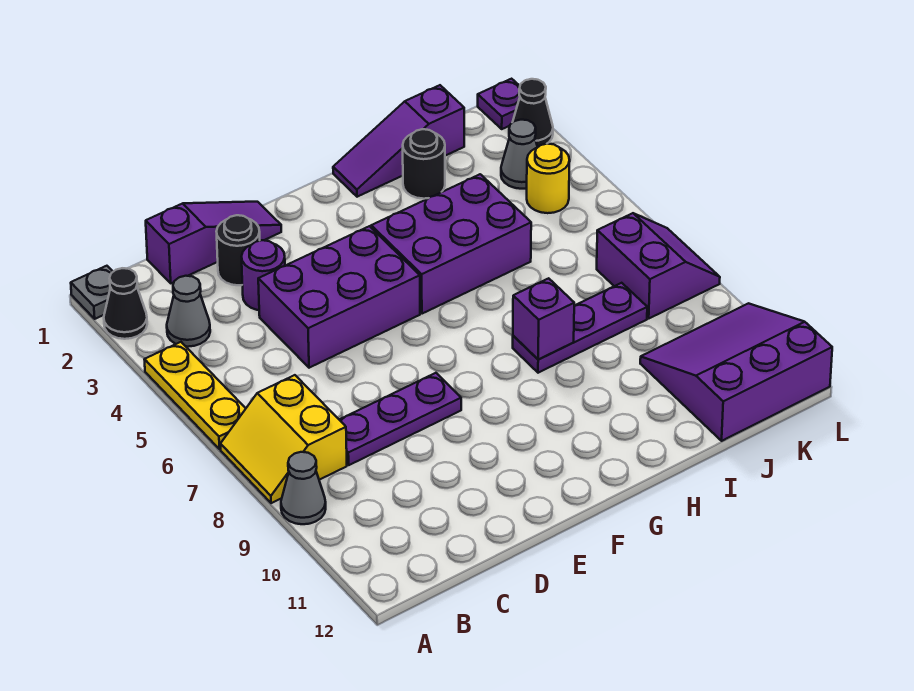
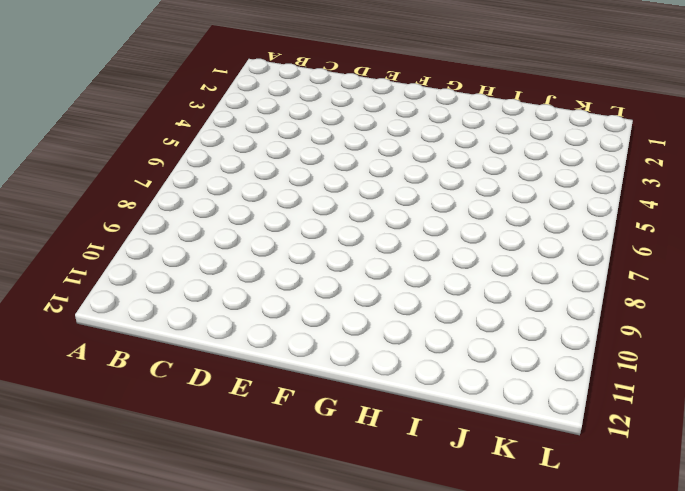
none -> grey 1x1 plate [71,266,113,319]
none -> black 1x1 cone [104,268,147,339]
none -> yellow 1x3 plate [144,342,246,449]

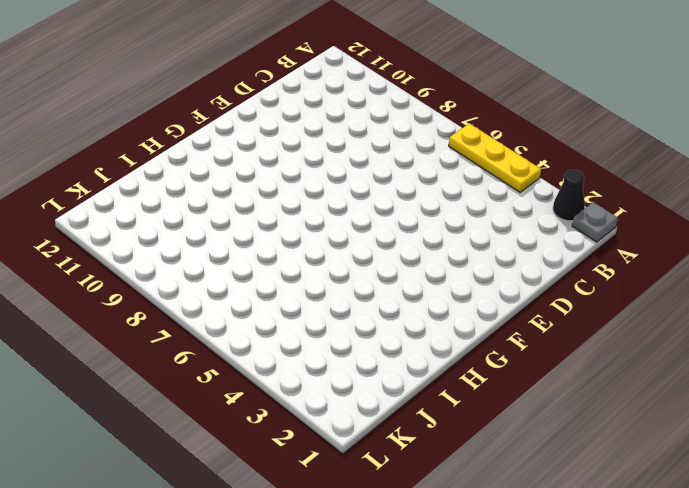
none -> yellow 2x2 slope [220,375,347,503]
none -> grey 1x1 cone [281,452,326,524]
none -> grey 1x1 cone [167,276,210,347]

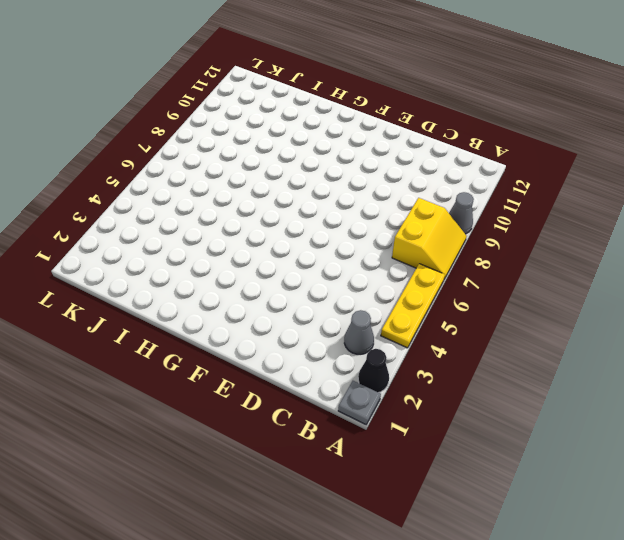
none -> purple 1x3 slope [146,202,281,283]
none -> purple 1x3 plate [339,373,461,465]
none -> black 1x1 round brick [216,215,260,285]

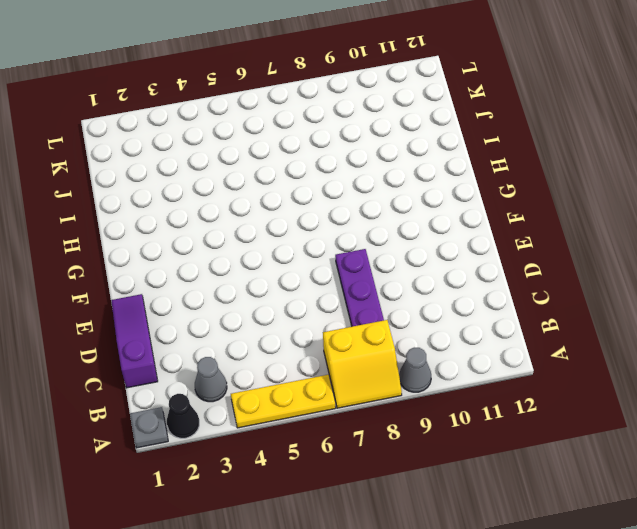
none -> black 1x1 round brick [216,215,260,285]
none -> purple 1x1 round brick [242,240,285,310]
none -> purple 2x3 brick [258,226,420,368]

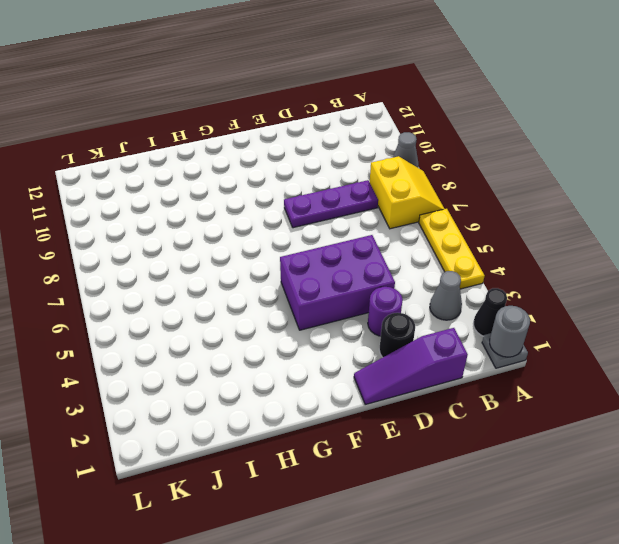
grey 1x1 round brick [490,306,530,357] -> none
none -> purple 2x3 brick [371,174,531,314]
none -> purple 1x3 slope [333,85,464,197]
none -> purple 1x3 plate [513,283,647,373]

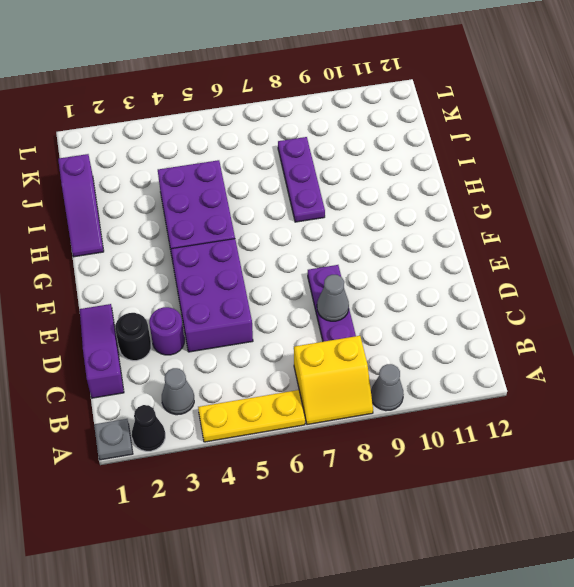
grey 1x1 cone [317,275,349,321] -> grey 1x1 cone moved to [501,120,538,189]
none -> black 1x1 round brick [403,129,445,199]
none -> purple 3x3 slope [640,303,832,441]
none -> yellow 1x1 round brick [527,144,570,213]

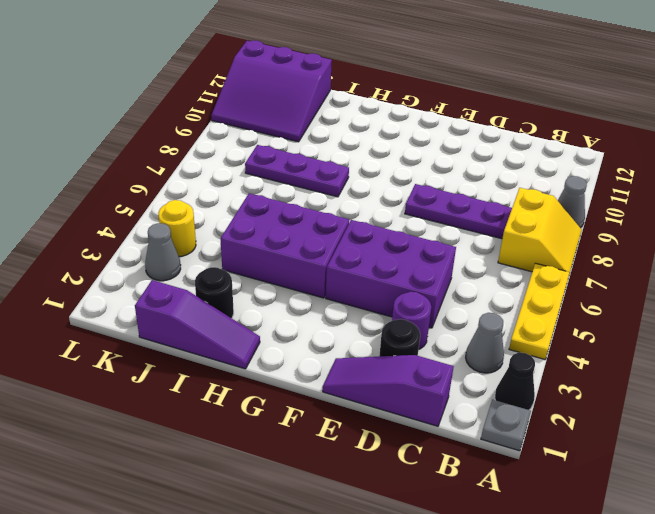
none -> purple 2x2 slope [597,213,720,318]
none -> purple 1x1 plate [478,79,520,129]
none -> black 1x1 cone [513,79,553,147]

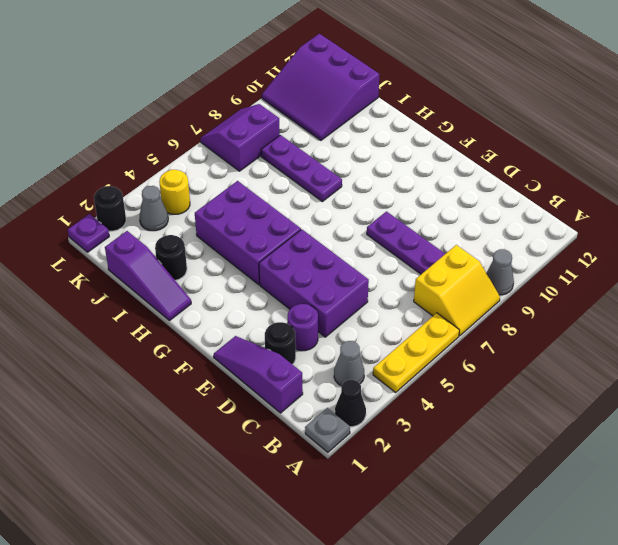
black 1x1 round brick [94,186,126,231] -> black 1x1 cone [513,79,553,147]
none -> purple 1x1 brick [513,278,574,360]

